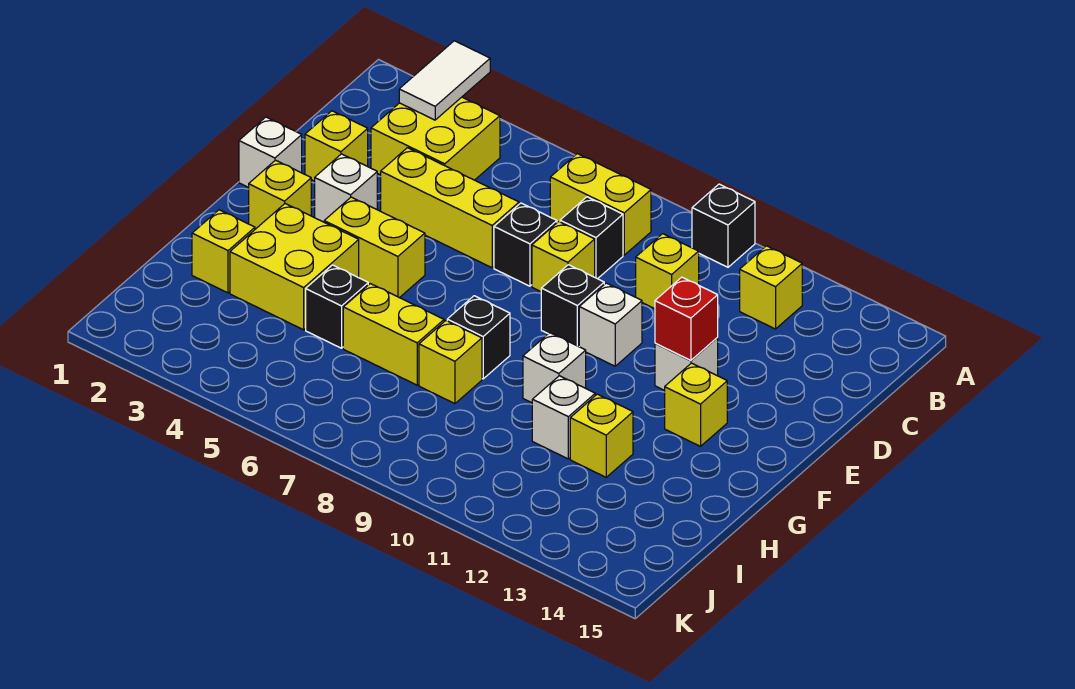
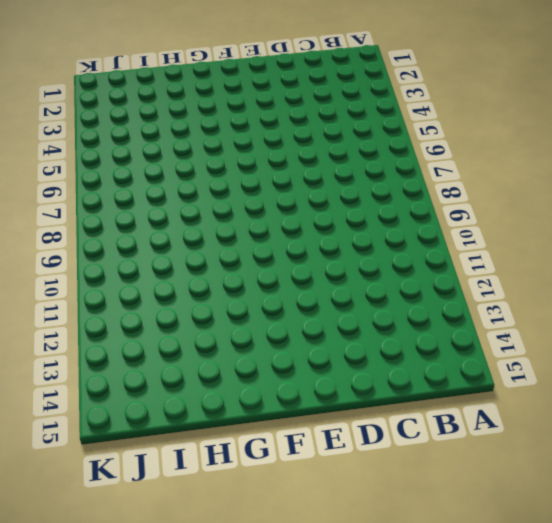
none -> black 1x1 brick [692,184,755,267]
none -> yellow 2x2 brick [371,97,500,180]
none -> yellow 1x2 brick [550,154,651,255]

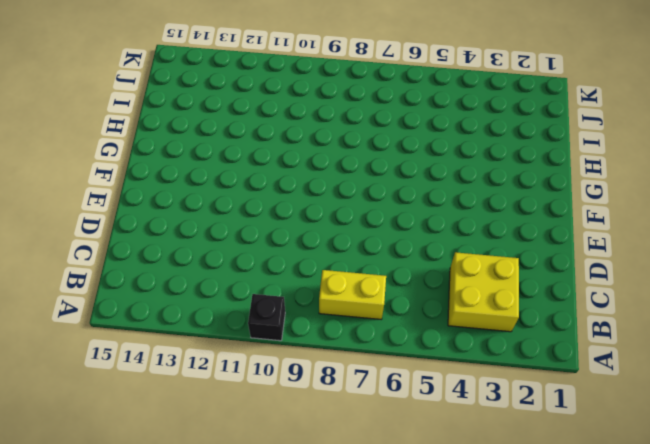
none -> yellow 1x1 brick [740,246,802,329]
none -> black 1x1 brick [560,197,623,279]
none -> yellow 1x1 brick [636,234,699,309]

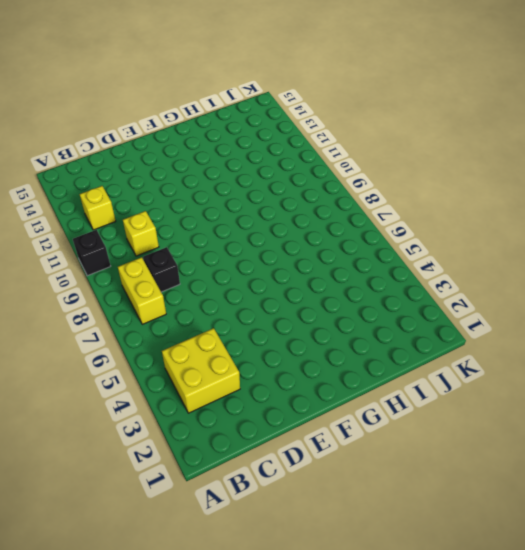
none -> yellow 1x1 brick [305,111,368,181]
none -> yellow 1x3 brick [381,148,519,268]
none -> black 1x1 brick [494,203,557,286]

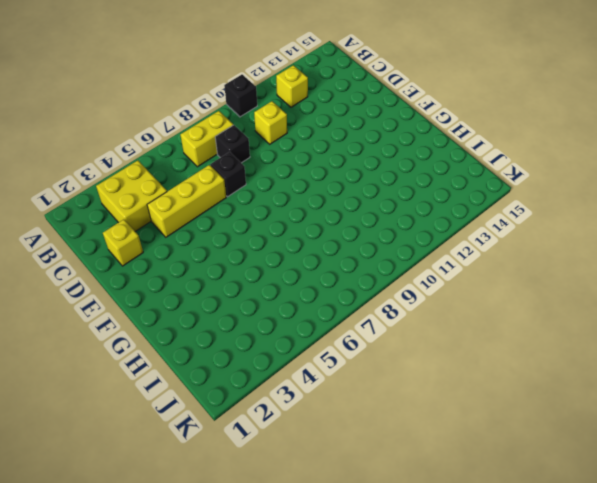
none -> yellow 1x1 brick [532,222,595,292]
none -> white 1x1 brick [239,117,302,188]
none -> white 1x1 brick [315,154,377,222]

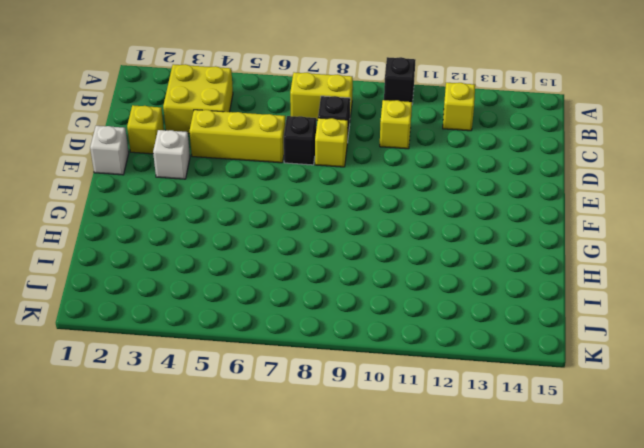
none -> black 1x1 brick [541,265,604,347]
none -> white 1x1 brick [579,283,642,366]
none -> white 1x1 brick [655,338,718,391]

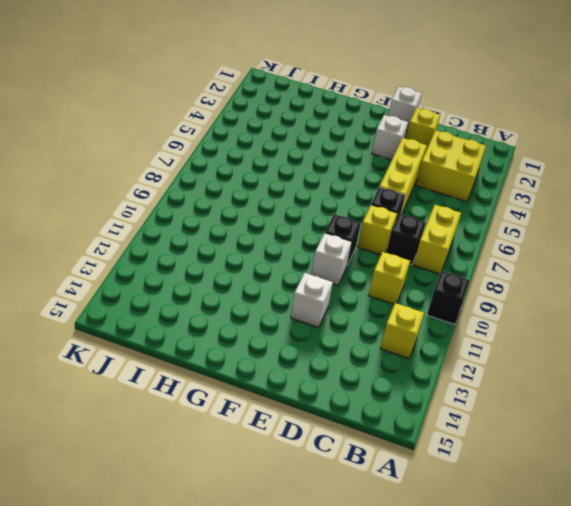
none -> yellow 1x1 brick [249,160,311,229]
none -> yellow 1x2 brick [324,197,425,298]
none -> yellow 1x1 brick [665,363,727,446]

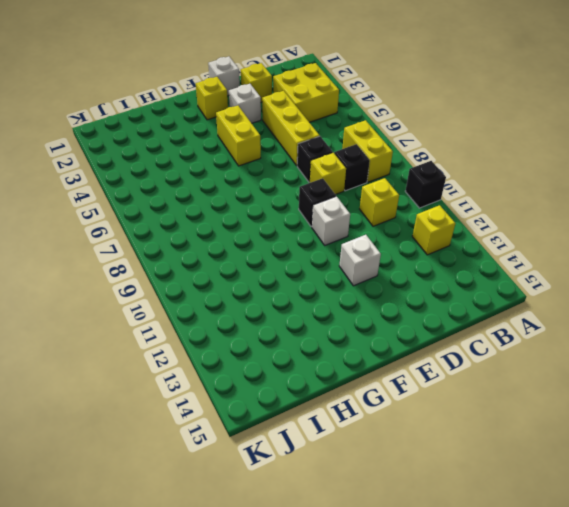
none -> yellow 1x1 brick [665,363,727,446]
none -> yellow 2x2 brick [230,204,359,330]
none -> black 1x1 brick [447,296,510,379]

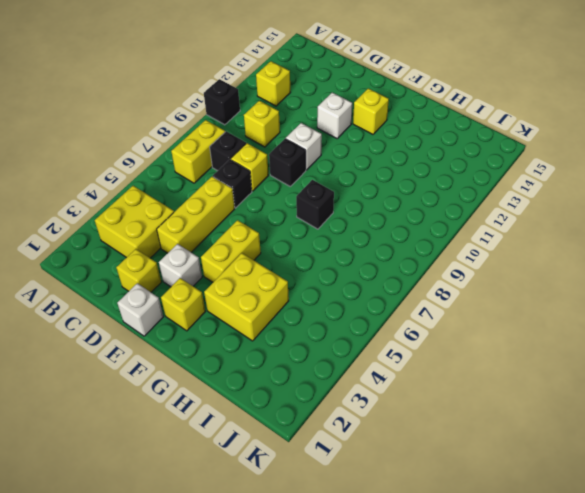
none -> white 1x1 brick [523,333,586,403]
none -> yellow 1x1 brick [192,210,255,293]
none -> black 1x1 brick [306,265,368,348]

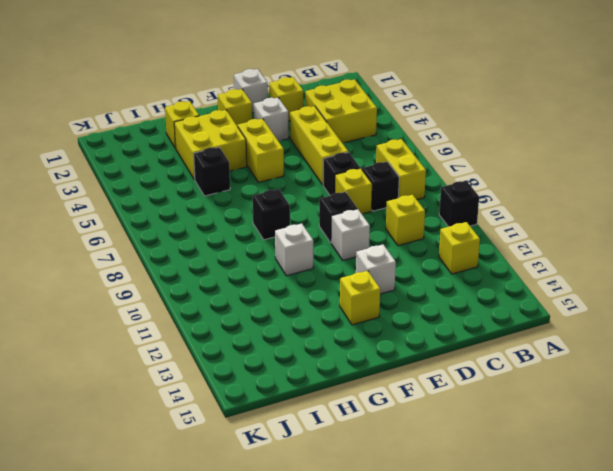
none -> yellow 1x2 brick [343,284,444,385]
none -> yellow 1x1 brick [419,321,482,404]
none -> white 1x1 brick [532,376,595,459]

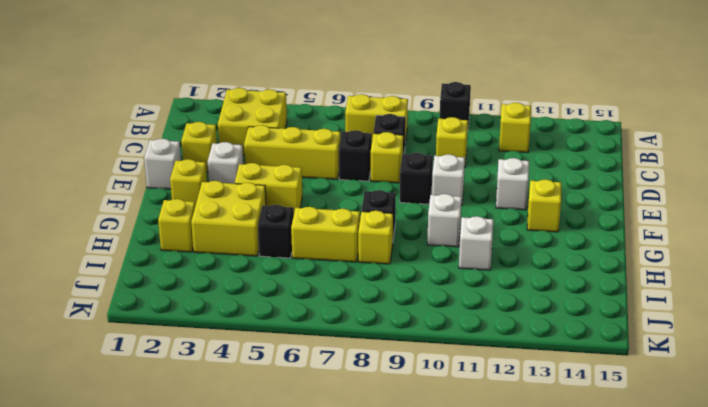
none -> yellow 1x1 brick [570,394,633,477]
none -> white 1x2 tile [399,41,490,120]
none -> red 1x1 brick [655,277,718,361]

